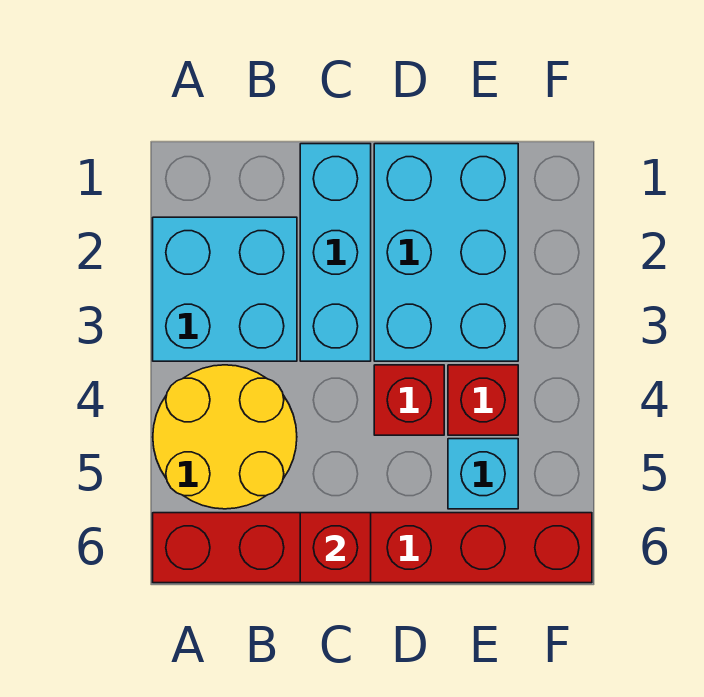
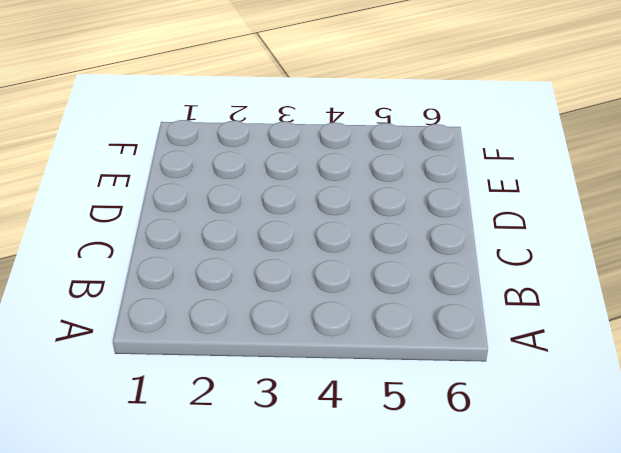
none -> cyan 2x2 brick [153,217,297,361]
none -> yellow 2x2 round brick [153,365,297,509]

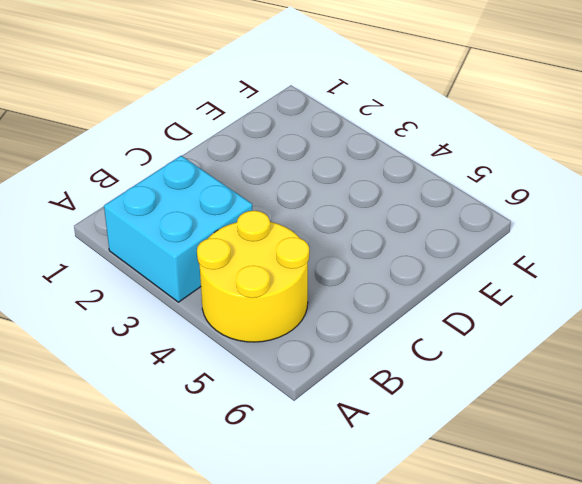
none -> red 1x6 brick [153,513,592,583]
none -> cyan 1x3 brick [300,144,371,361]

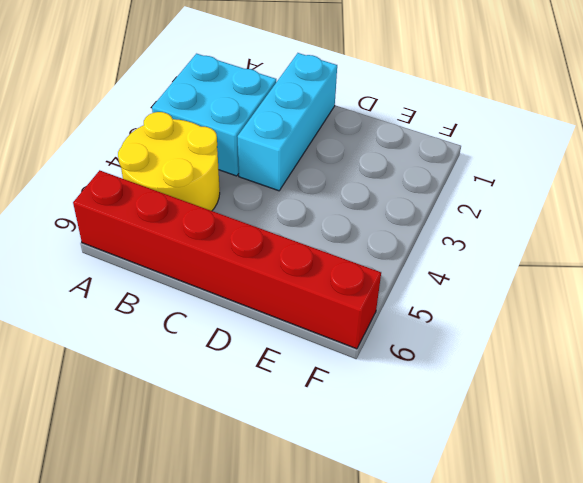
none -> cyan 2x3 brick [374,144,518,361]
none -> red 1x1 brick [374,365,444,435]

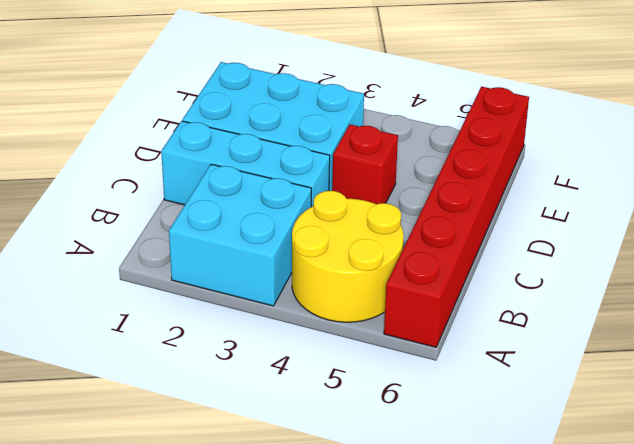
none -> red 1x1 brick [448,365,518,435]
none -> cyan 1x1 brick [448,439,518,509]

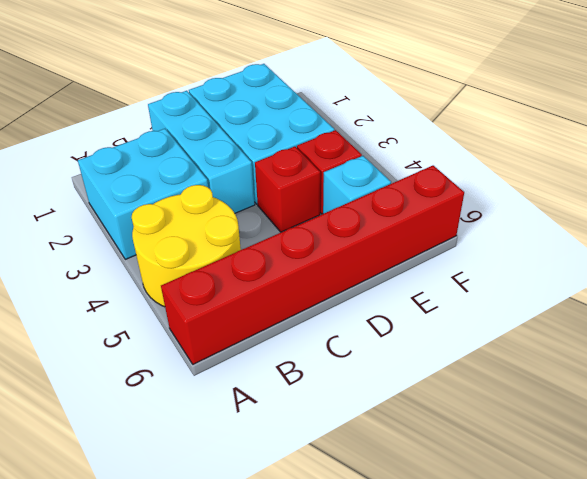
none -> red 1x1 brick [300,513,371,583]

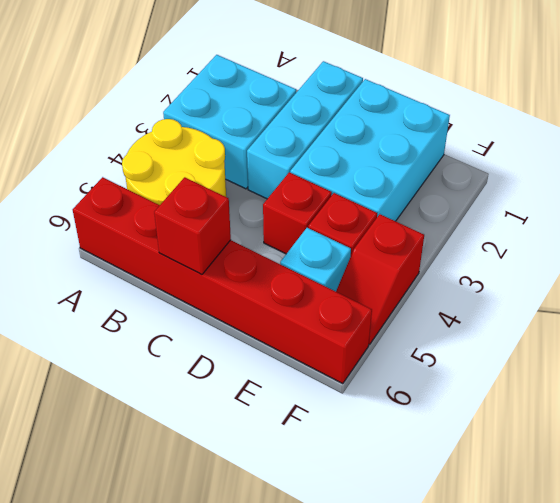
red 1x2 slope [336,214,424,344] -> none

